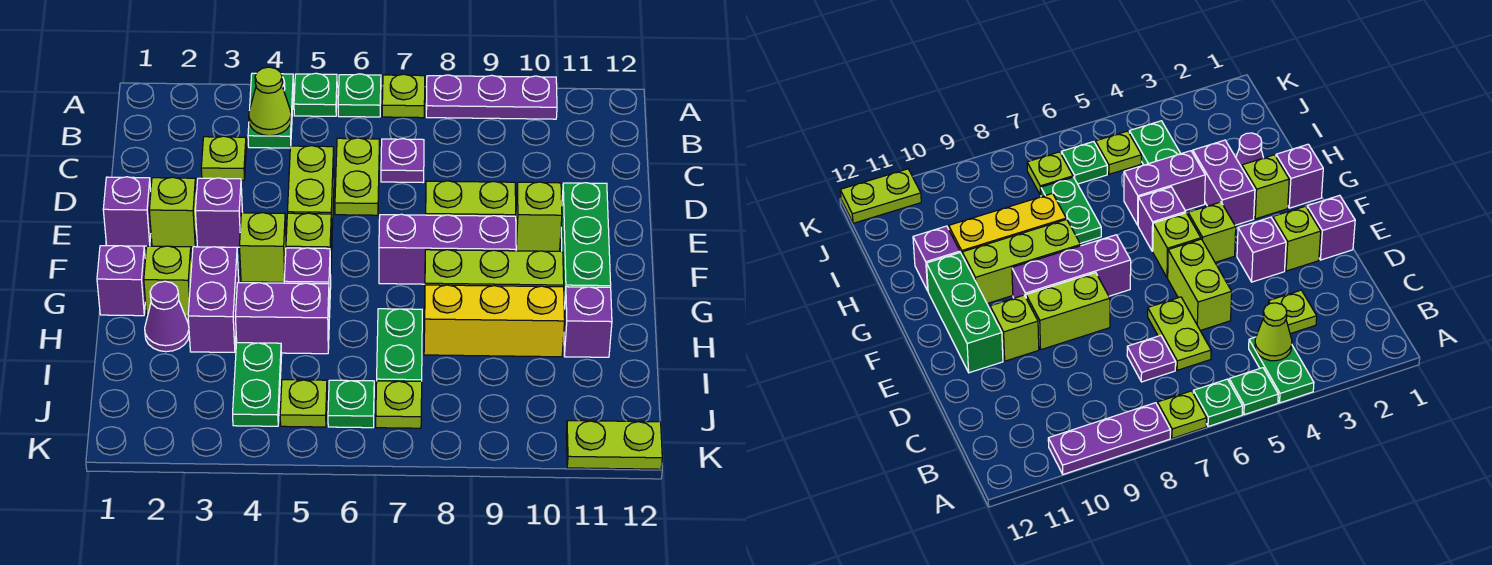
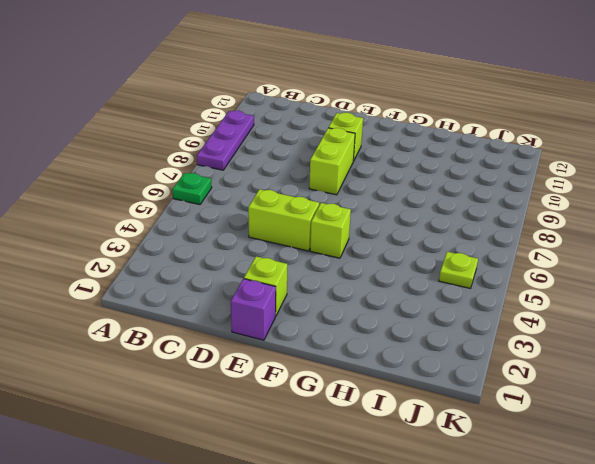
none -> green 1x2 plate [248,73,294,148]
none -> green 1x1 plate [294,73,337,116]
none -> lime 1x1 plate [382,74,425,118]
none -> lime 1x1 plate [201,136,246,180]

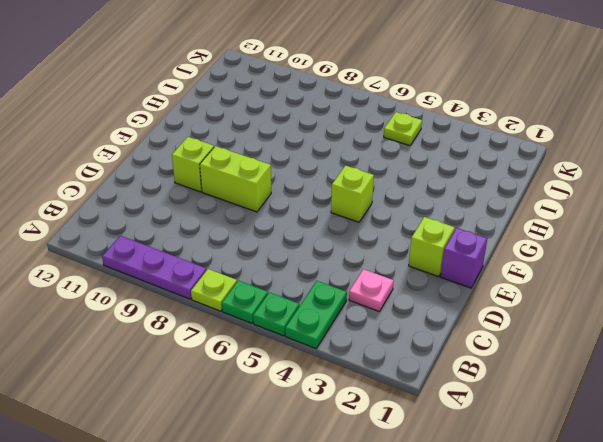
pink 1x1 plate [349,269,394,311] -> lime 1x1 plate [201,136,246,180]
none -> lime 1x2 plate [335,138,380,215]
none -> purple 1x1 plate [381,139,424,182]
none -> lime 1x2 brick [288,146,334,229]
none -> purple 1x1 brick [195,178,243,247]

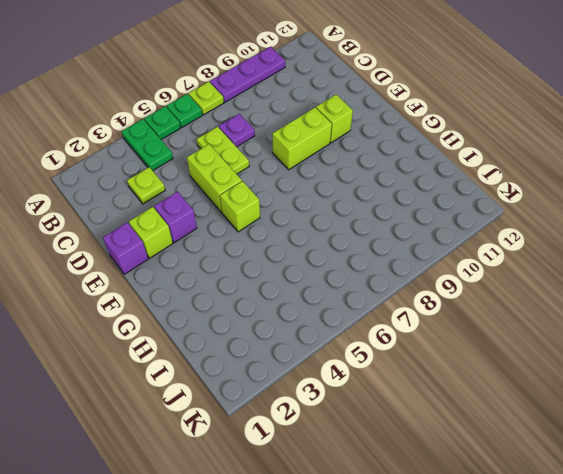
none -> green 1x3 brick [561,183,611,309]
none -> lime 1x1 brick [240,213,286,282]
none -> purple 1x3 brick [379,214,516,284]
none -> purple 1x1 brick [97,246,145,316]

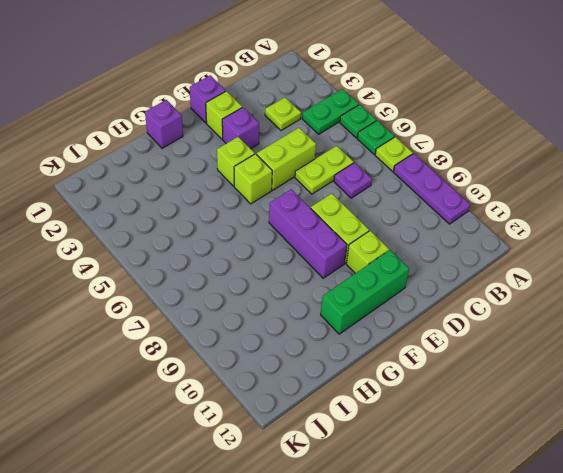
none -> lime 1x1 brick [144,246,192,316]
none -> purple 1x2 brick [188,247,239,352]
none -> purple 1x1 brick [284,248,331,318]
none -> lime 1x3 brick [424,250,564,316]

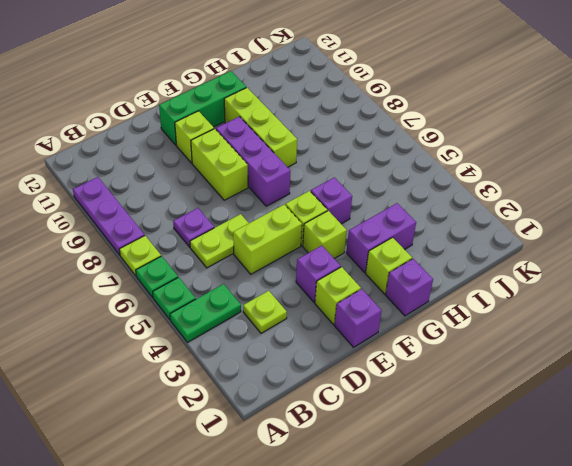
none -> purple 1x1 cone [145,281,189,352]
none -> purple 1x2 brick [235,283,329,354]
none -> green 1x2 plate [377,309,422,381]
none -> yellow 1x3 brick [424,285,565,357]

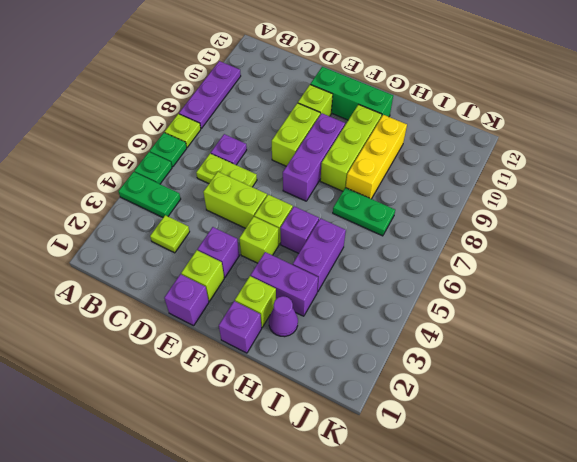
none -> purple 1x1 brick [564,287,612,357]
none -> green 1x2 plate [233,343,282,426]
none -> lime 1x1 plate [280,380,327,427]
none -> green 1x1 plate [328,380,374,428]

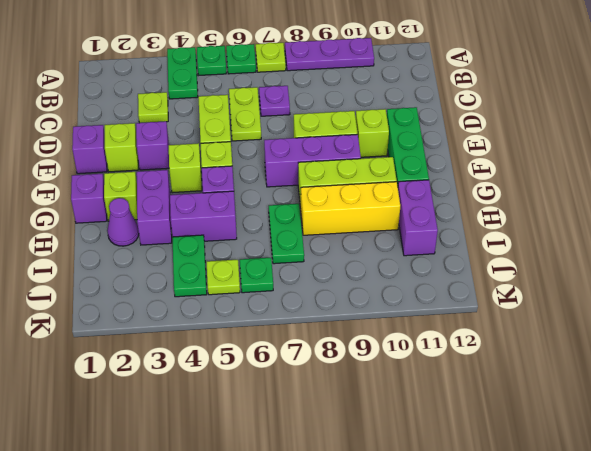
purple 1x2 brick [398,180,438,256] -> purple 1x1 brick [564,287,612,357]
none -> lime 1x1 plate [376,381,422,428]
none -> lime 1x2 plate [566,421,662,469]
none -> lime 1x1 cone [249,67,291,136]

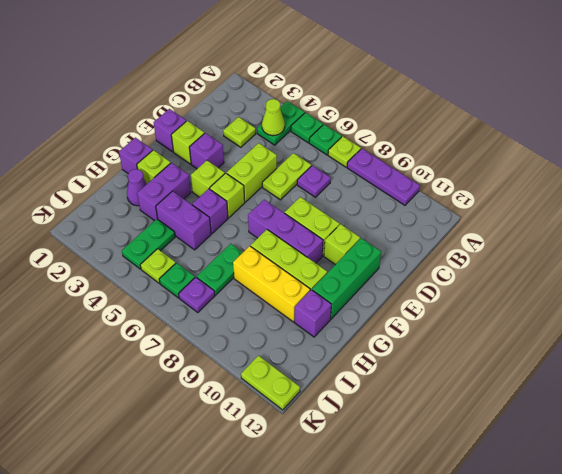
purple 1x1 plate [179,277,215,313] -> lime 1x1 plate [376,381,422,428]

